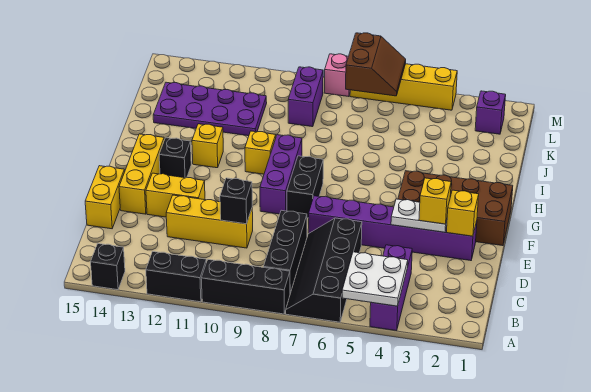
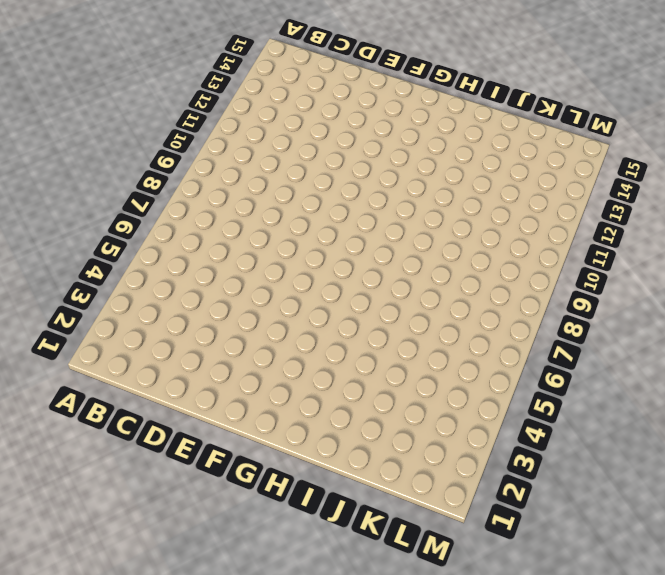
none -> purple 1x3 brick [370,245,412,331]
none -> black 2x4 slope [286,218,362,322]
none -> black 1x3 brick [201,260,290,314]

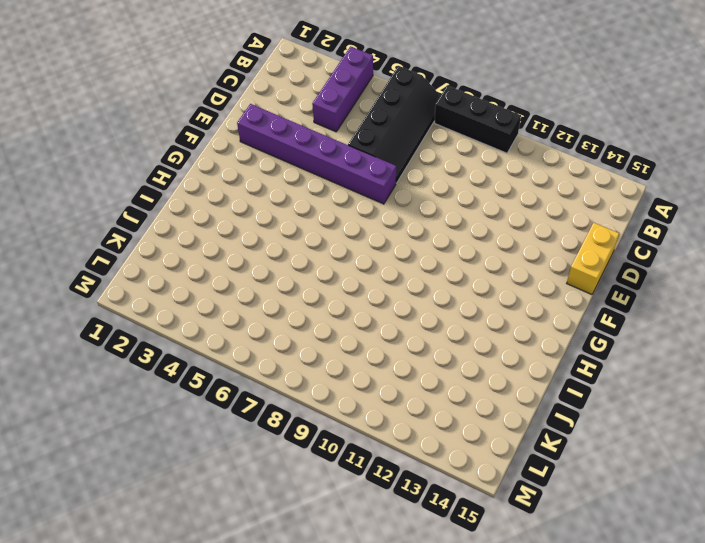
none -> black 1x2 brick [146,252,206,302]
none -> black 1x1 brick [91,244,125,290]
none -> black 1x3 brick [264,210,307,293]

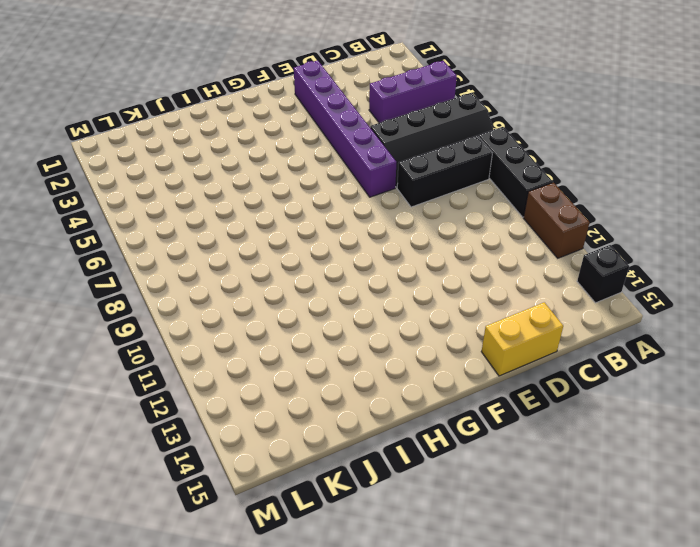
brown 1x2 brick [524,183,590,258] -> black 1x2 brick [146,252,206,302]
none -> yellow 1x3 brick [166,195,253,248]
none -> yellow 1x2 brick [146,173,205,217]
none -> yellow 1x3 brick [119,134,164,214]

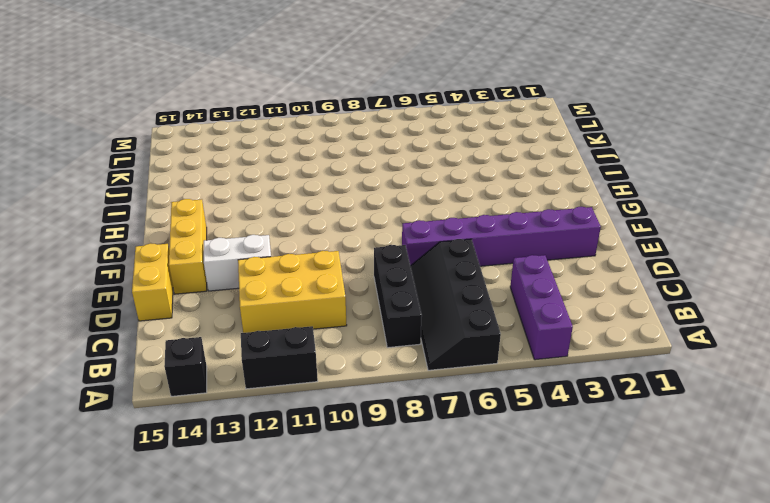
yellow 2x3 brick [238,251,347,333] -> yellow 1x3 brick [166,195,253,248]
white 1x2 brick [204,235,271,291] -> yellow 1x2 brick [146,173,205,217]
none -> black 1x3 brick [201,260,290,314]
none -> brown 2x4 brick [398,171,513,246]
none -> black 1x2 brick [287,156,323,218]

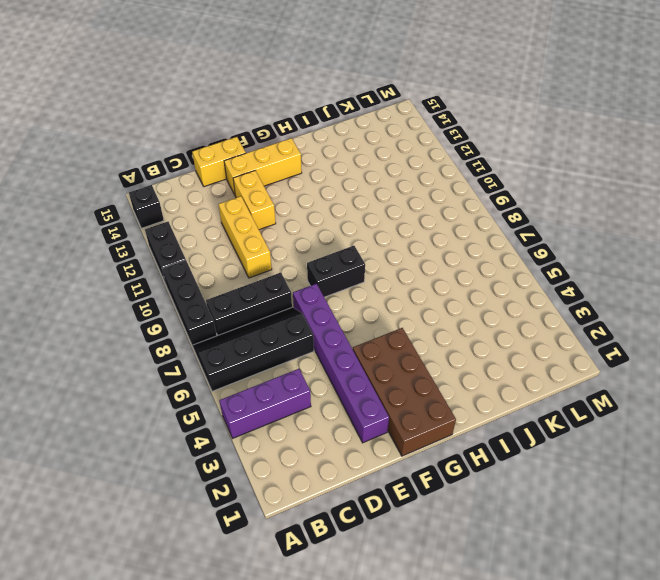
none -> purple 1x3 brick [260,135,302,214]
none -> black 1x1 brick [159,138,191,178]
none -> yellow 1x1 brick [245,131,276,174]

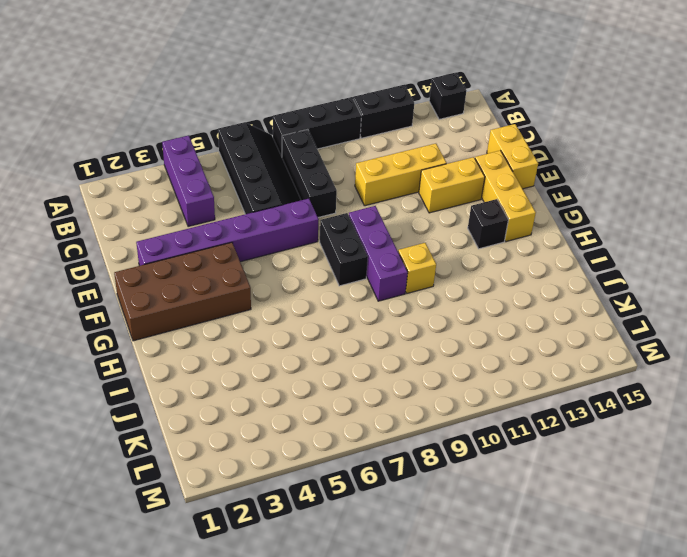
none -> yellow 1x1 brick [192,124,223,168]
none -> purple 2x4 plate [153,82,267,136]
none -> purple 1x2 brick [288,67,323,127]

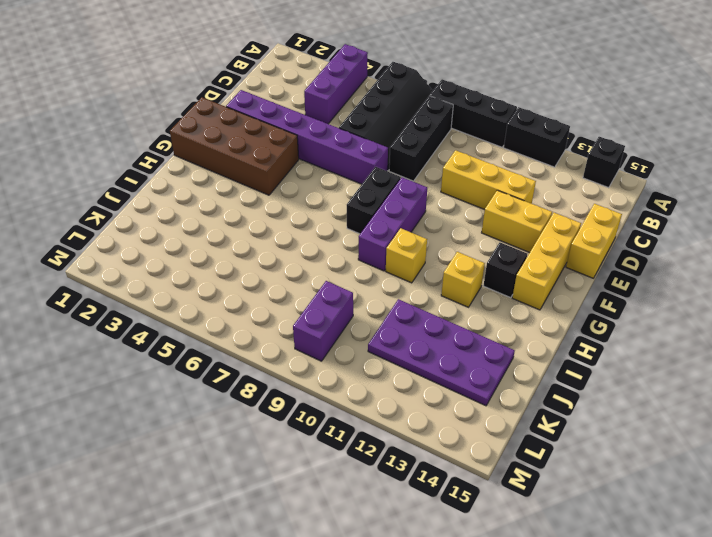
none -> purple 1x1 brick [475,91,506,134]
none -> yellow 1x4 brick [350,64,457,110]
none -> pink 1x1 brick [324,54,350,97]

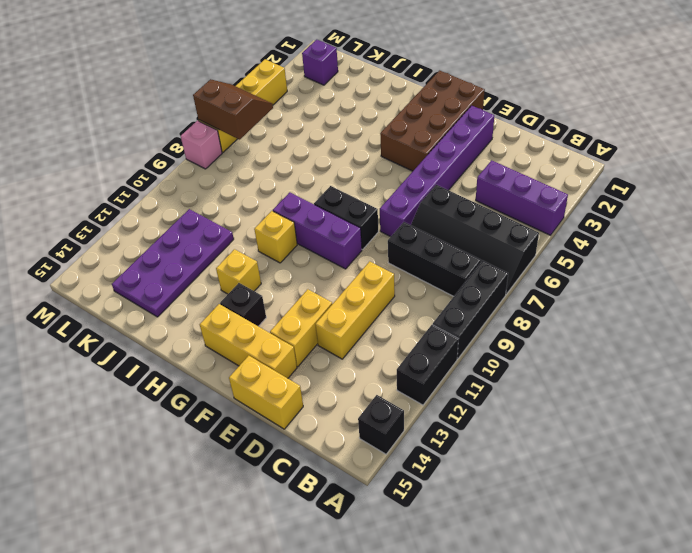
none -> purple 1x2 brick [288,67,323,127]
none -> white 2x2 plate [342,252,408,306]
none -> black 1x1 brick [220,178,252,224]

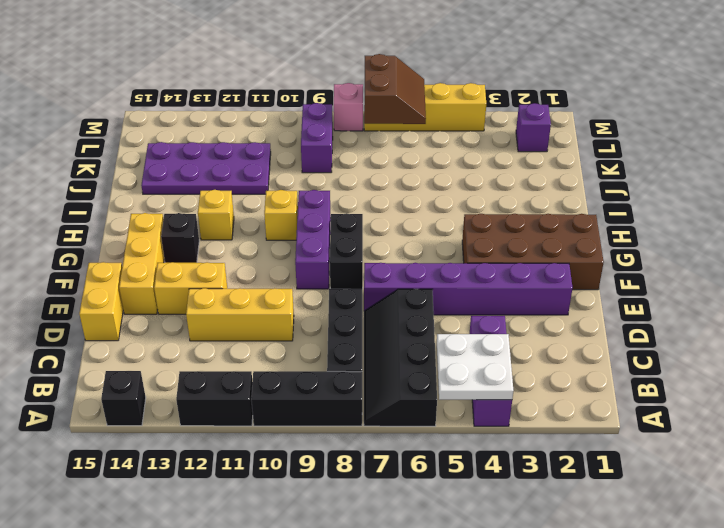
none -> black 1x1 brick [220,178,252,224]
none -> yellow 1x1 brick [447,190,479,236]
none -> white 1x2 plate [391,199,447,232]

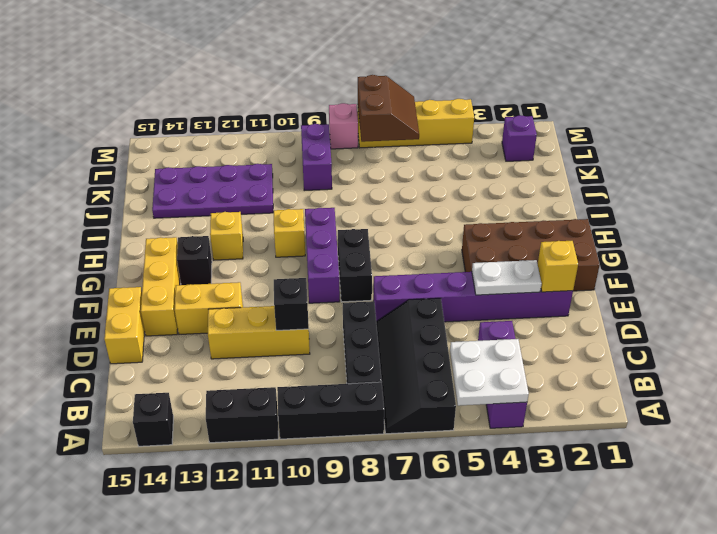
none -> yellow 1x1 brick [419,178,451,224]

